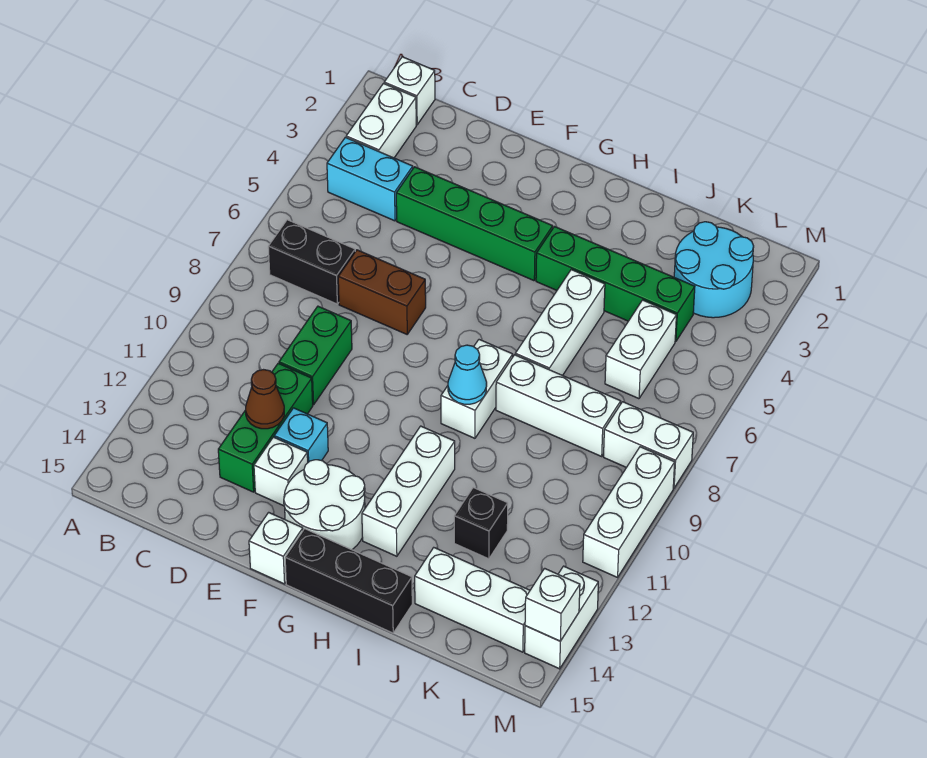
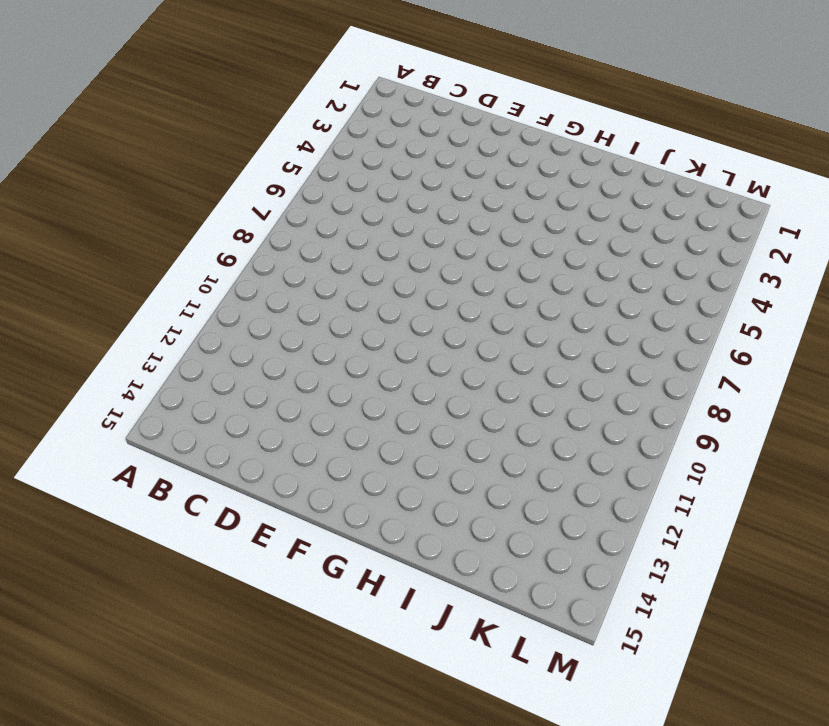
none -> white 1x1 brick [384,57,435,125]
none -> white 1x2 brick [346,84,416,158]
none -> cyan 1x2 brick [327,137,413,221]

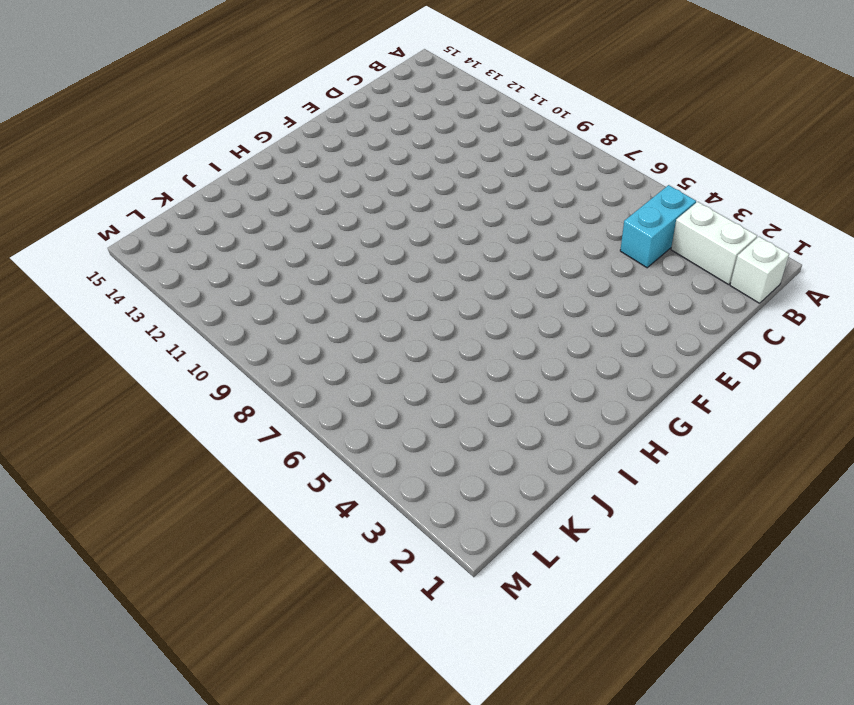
none -> black 1x2 brick [268,220,355,304]
none -> green 1x4 brick [396,167,553,281]
none -> brown 1x2 brick [338,250,426,334]

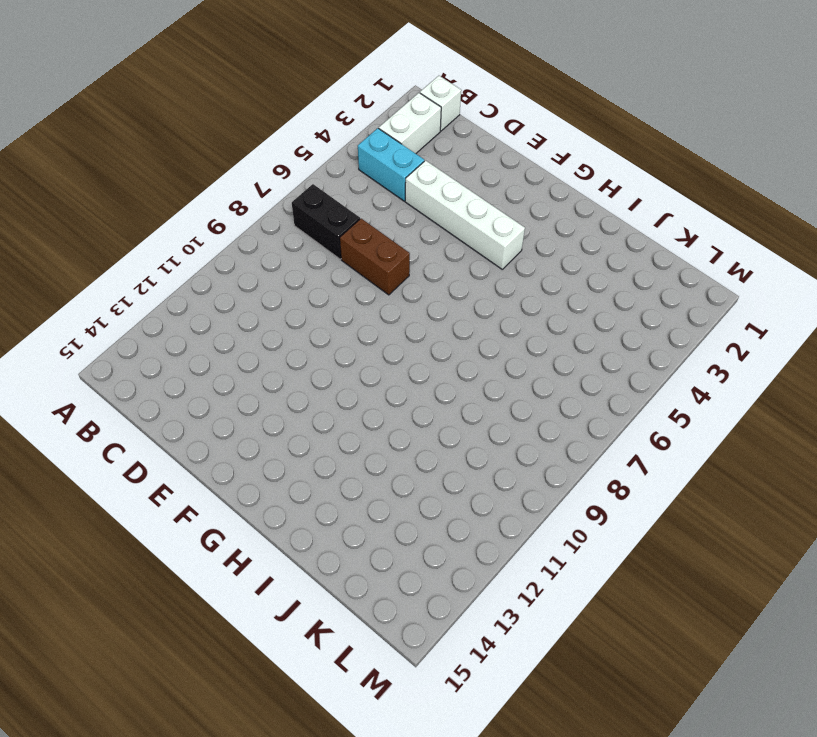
white 1x4 brick [405,161,525,269] -> green 1x4 brick [396,167,553,281]
none -> green 1x2 brick [279,306,352,405]
none -> green 1x3 brick [218,363,313,492]
none -> cyan 1x1 brick [274,408,328,462]

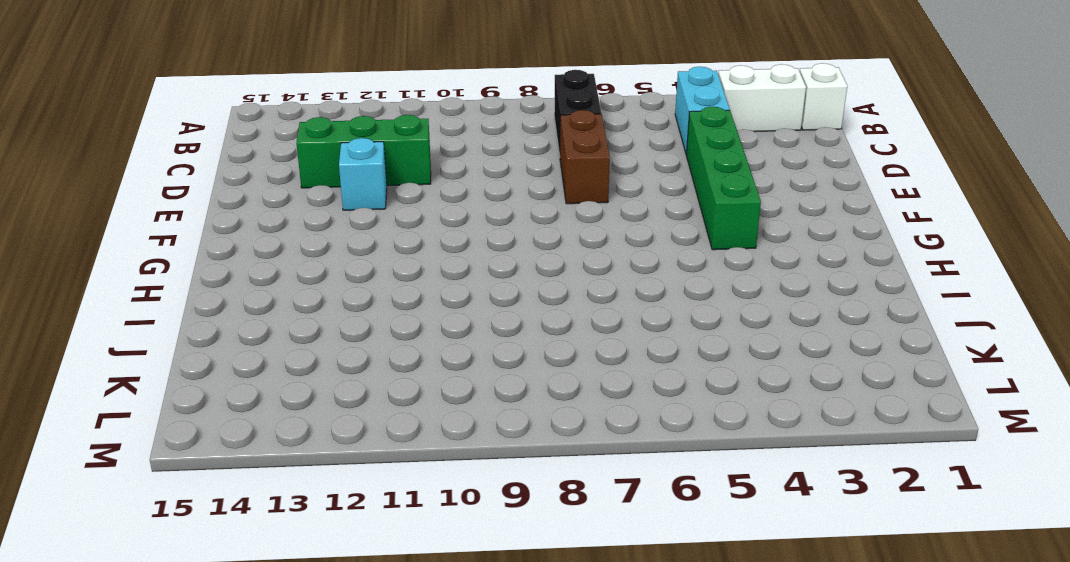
none -> green 1x2 brick [279,306,352,405]
none -> white 1x1 brick [254,437,308,506]
none -> white 2x2 round brick [284,460,365,550]

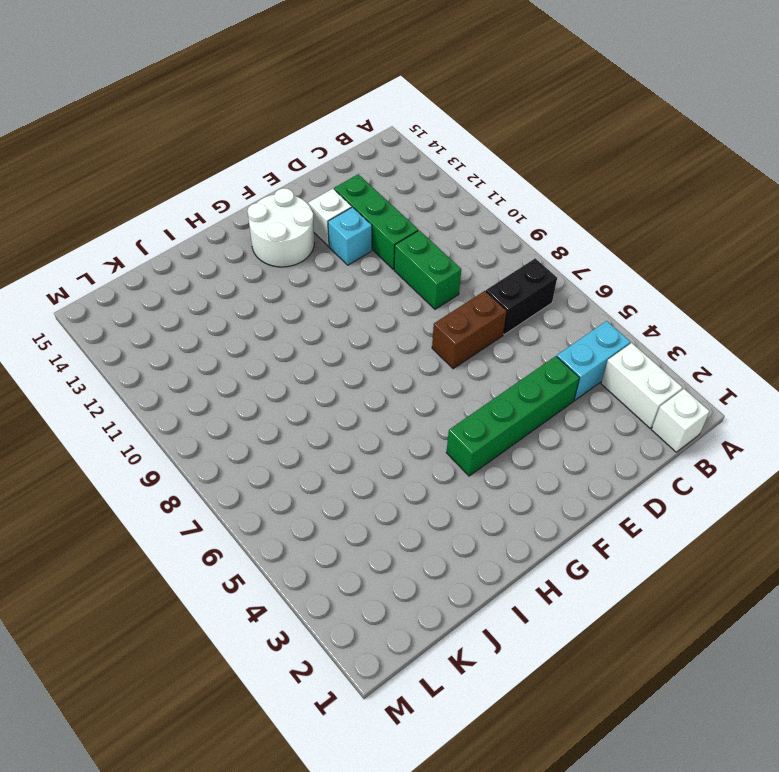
none -> white 1x1 brick [249,512,303,584]
none -> black 1x3 brick [285,529,412,633]
none -> green 1x4 brick [536,227,695,342]

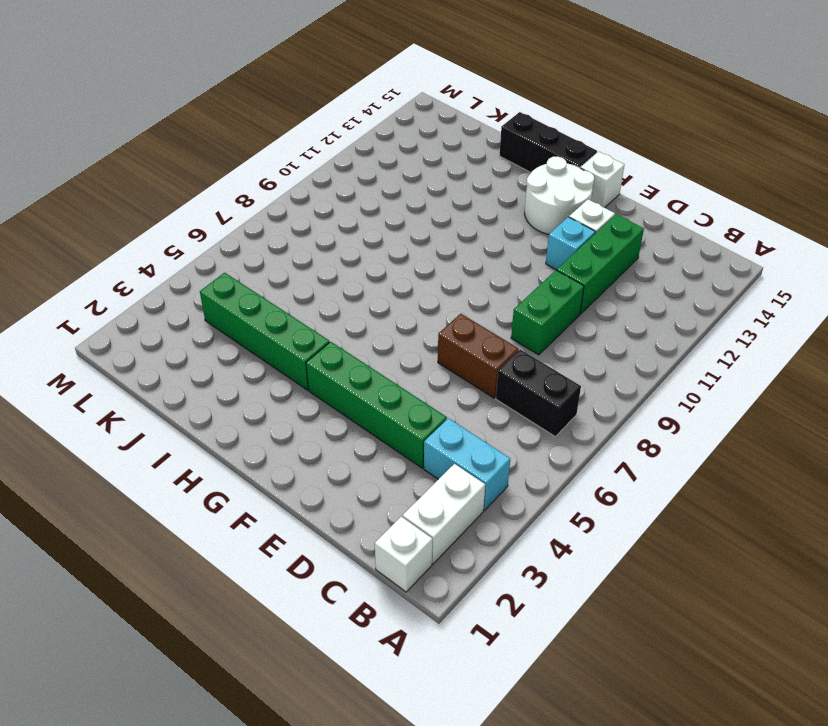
none -> white 1x2 brick [441,340,513,438]
none -> white 1x3 brick [362,426,455,556]
none -> white 1x3 brick [515,270,605,376]

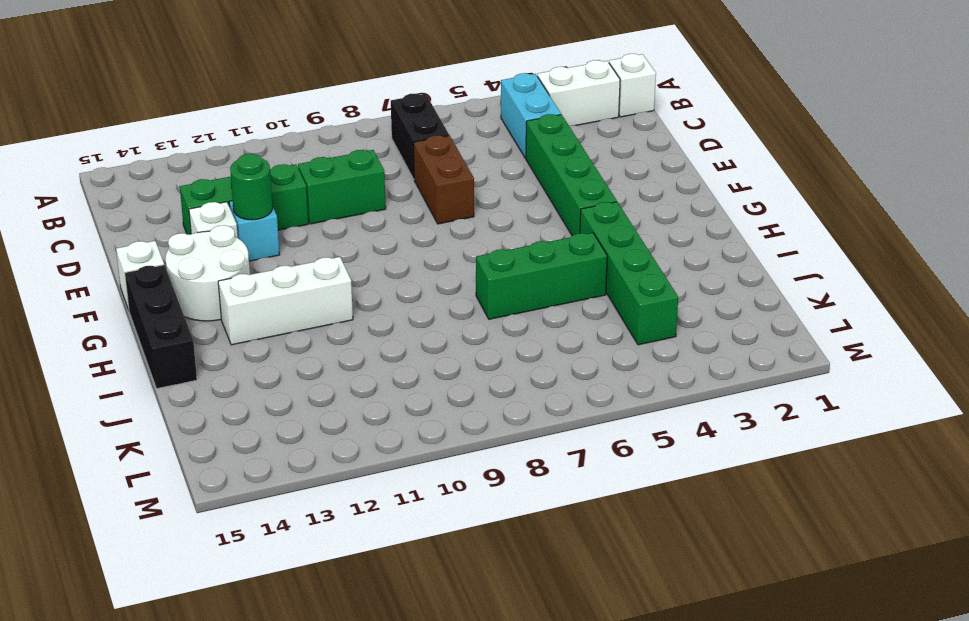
green 1x1 round brick [230,154,273,220] -> none
green 1x3 brick [476,233,607,319] -> white 1x3 brick [515,270,605,376]
none -> white 1x2 brick [441,340,513,438]
none -> white 1x3 brick [496,355,621,456]
none -> black 1x1 brick [454,488,508,559]

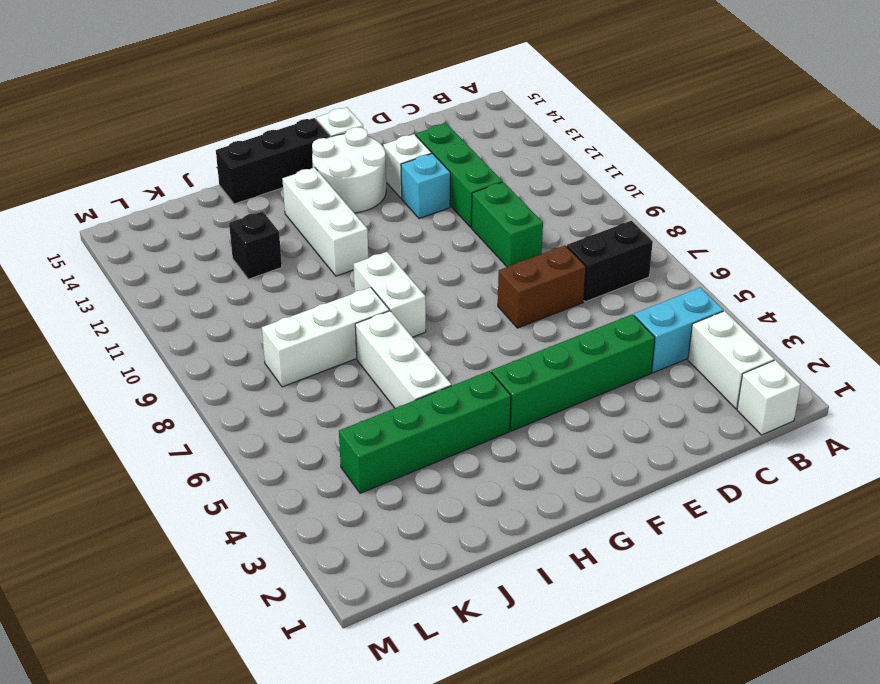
none -> white 1x3 brick [415,548,530,652]
none -> cyan 2x2 round brick [674,222,754,318]
none -> white 1x2 brick [605,300,676,399]

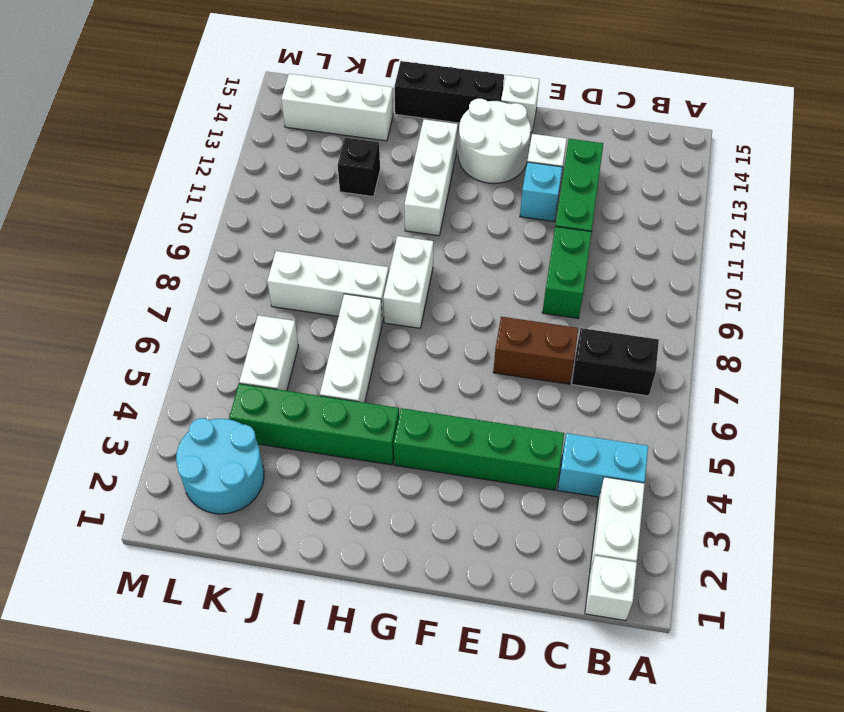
none -> white 1x2 brick [604,402,693,488]
none -> white 1x3 brick [583,447,675,577]
none -> white 1x2 brick [525,566,598,669]

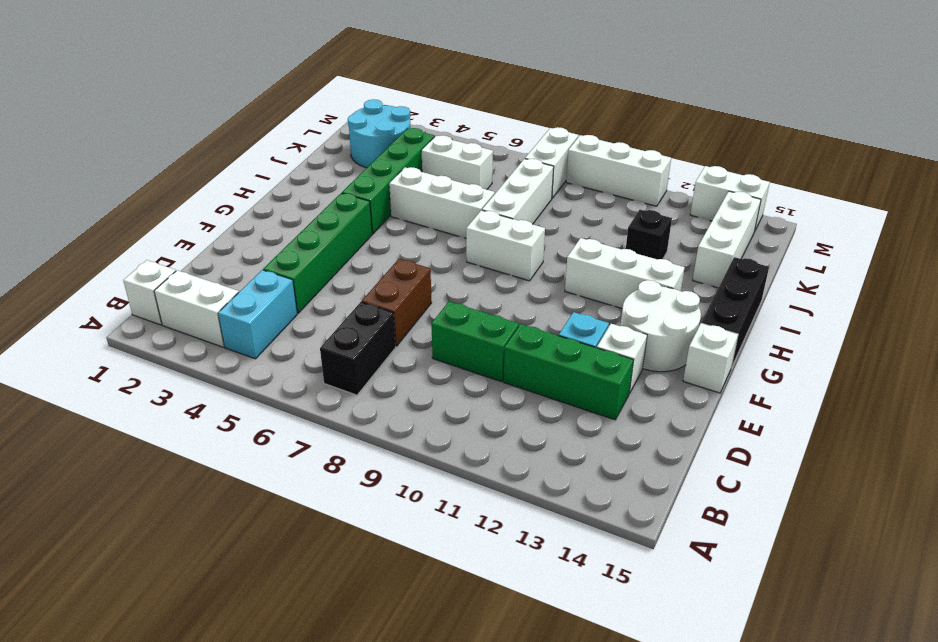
none -> brown 1x1 cone [246,370,284,429]
none -> cyan 1x1 cone [448,345,487,404]
none -> white 1x1 brick [525,568,580,641]

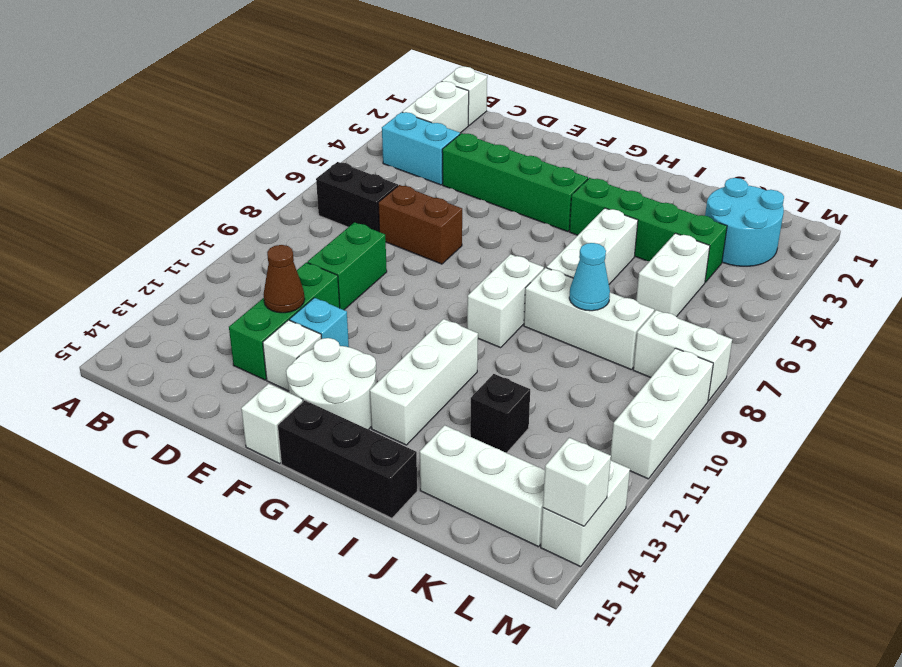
cyan 1x1 cone [569,243,610,311] -> cyan 1x1 cone moved to [448,345,487,404]

